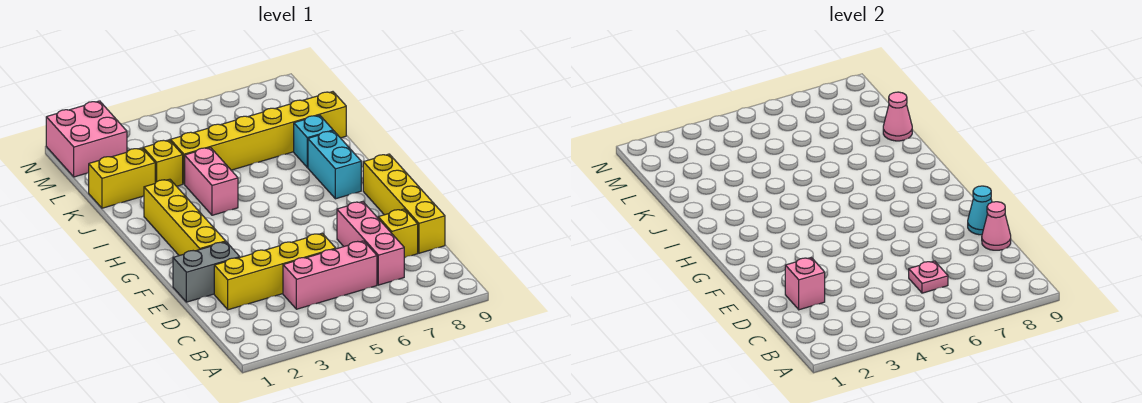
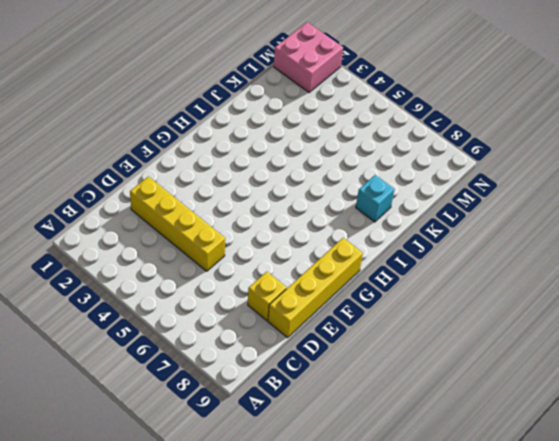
none -> pink 1x3 brick [283,241,377,309]
none -> pink 1x3 brick [337,202,404,285]
none -> grey 1x2 brick [173,242,240,302]

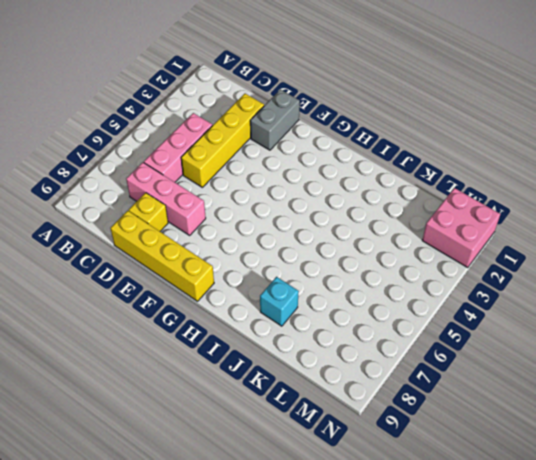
none -> yellow 1x4 brick [144,179,226,256]
none -> cyan 1x2 brick [308,131,361,199]
none -> pink 1x2 brick [185,147,238,215]

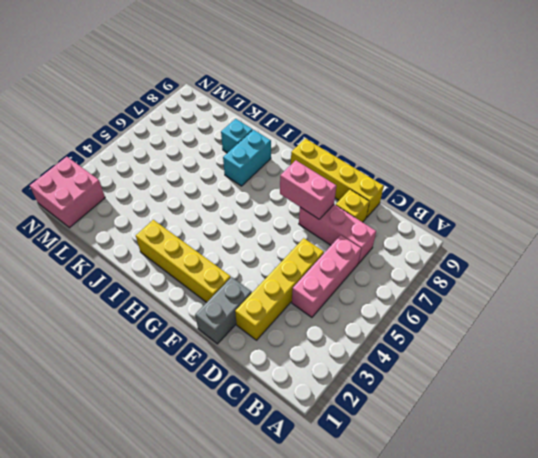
pink 1x2 brick [280,160,336,219] -> pink 1x2 brick moved to [185,147,238,215]
cyan 1x2 brick [223,130,271,186] -> cyan 1x2 brick turned to [308,131,361,199]
none -> yellow 1x2 brick [89,148,155,208]
none -> yellow 1x1 brick [143,140,183,186]
none -> yellow 1x6 brick [171,92,346,184]

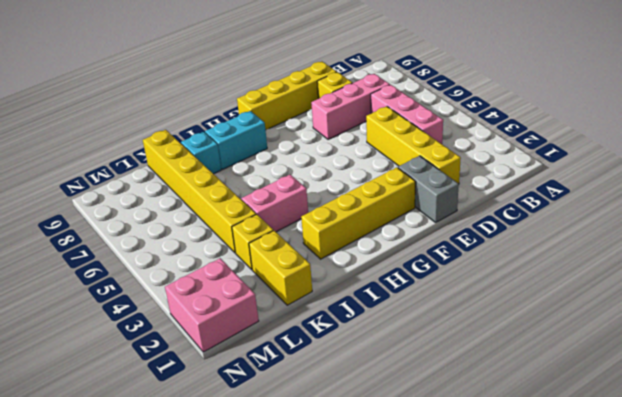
none -> pink 1x1 plate [909,261,948,293]
none -> pink 1x1 brick [785,257,825,310]
none -> pink 1x1 cone [982,202,1011,250]

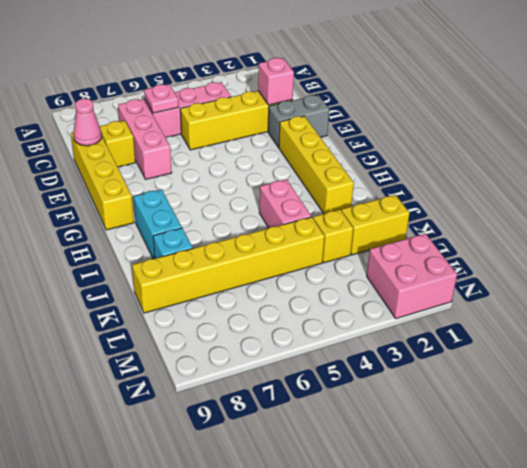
none -> cyan 1x1 cone [968,186,992,235]
none -> pink 1x1 cone [883,92,912,141]

